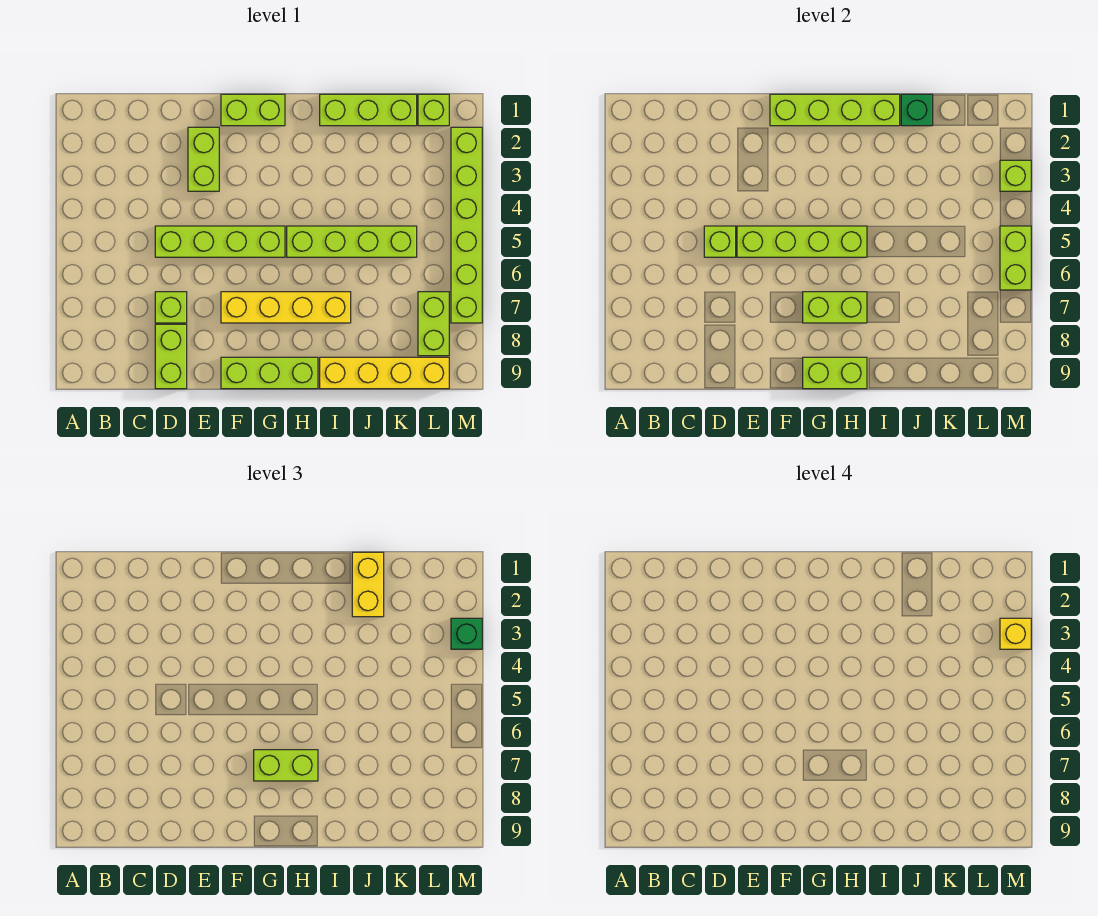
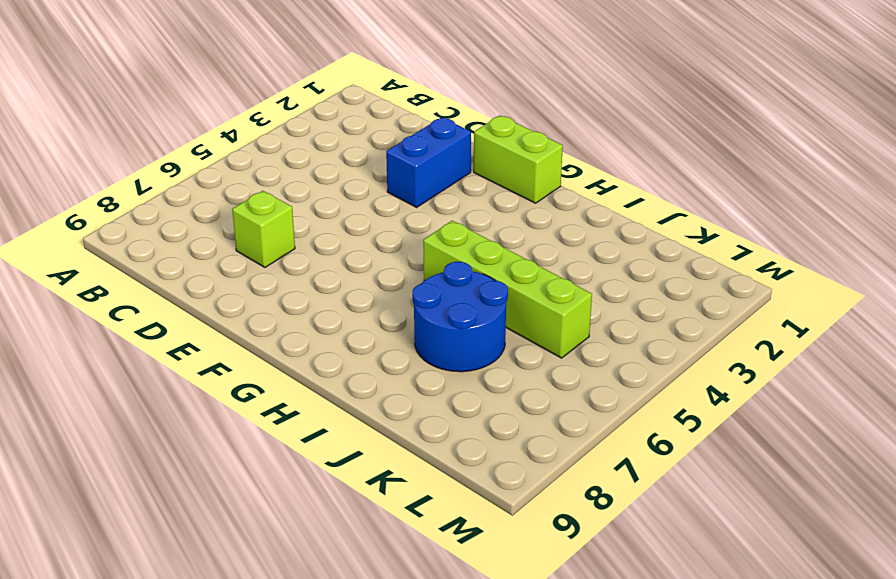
blue 1x2 brick [386,117,471,207] -> lime 1x2 brick [188,127,219,191]
blue 2x2 round brick [412,262,508,372] -> yellow 1x4 brick [221,292,351,323]
none -> lime 1x4 brick [155,226,285,257]
none -> lime 1x2 brick [155,324,187,389]
none -> lime 1x3 brick [221,357,318,389]

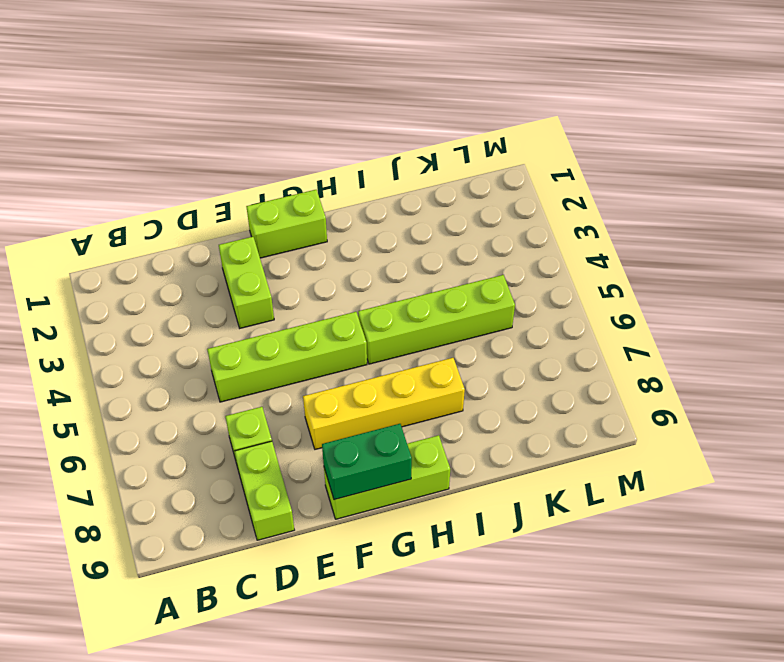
green 1x2 brick [322,424,412,500] -> lime 1x2 brick [803,357,867,389]
none -> lime 1x3 brick [320,94,417,126]
none -> yellow 1x4 brick [320,357,449,389]
none -> lime 1x1 brick [418,94,449,126]

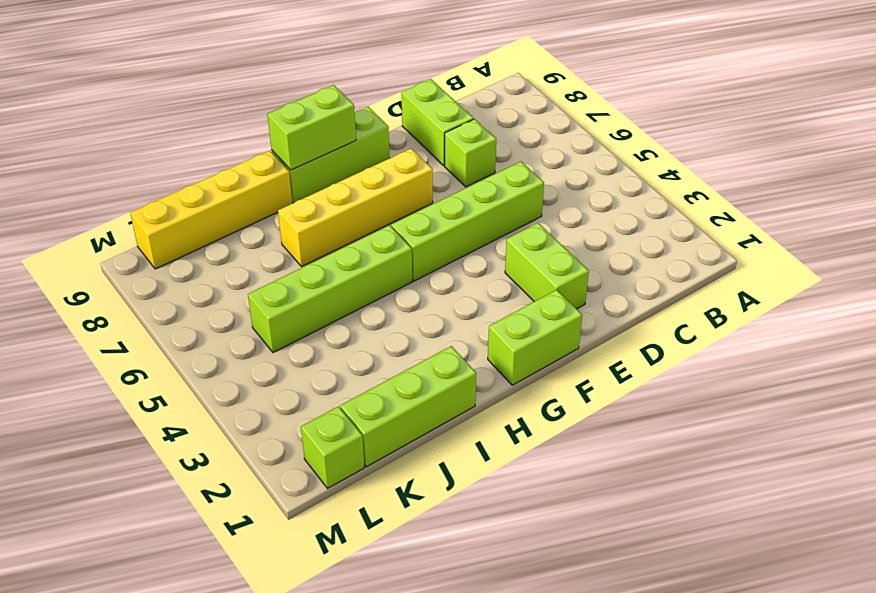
none -> lime 1x2 brick [418,292,449,356]
none -> lime 1x6 brick [451,127,482,323]
none -> lime 1x1 brick [704,226,736,257]

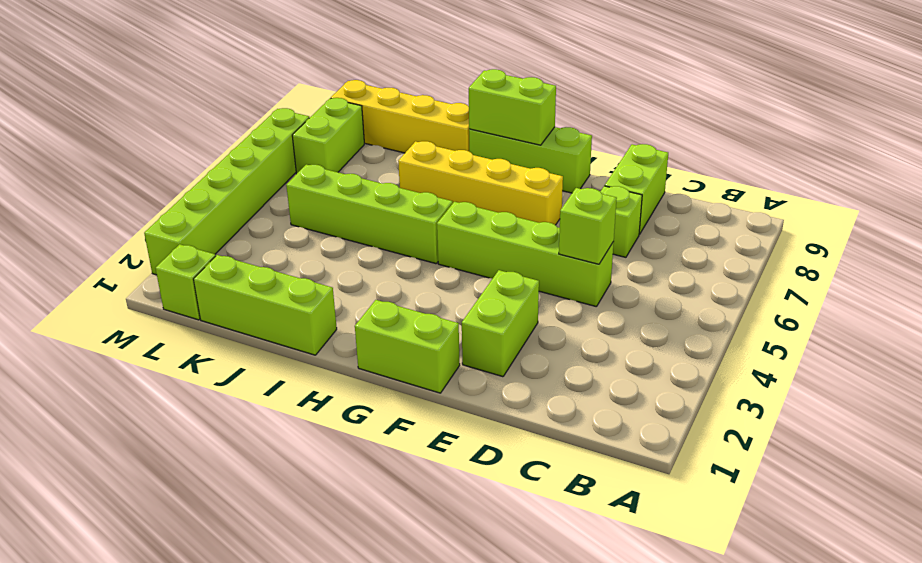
none -> lime 1x4 brick [737,226,867,257]
none -> lime 1x4 brick [770,94,900,126]
none -> lime 1x2 brick [803,292,867,323]

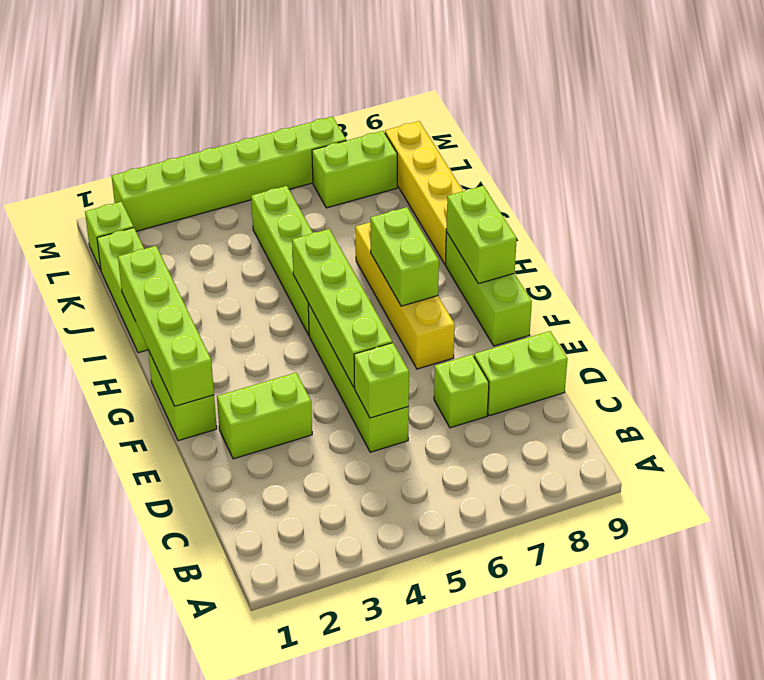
none -> green 1x1 brick [901,94,933,126]
none -> lime 1x1 brick [1000,160,1031,191]
none -> lime 1x2 brick [1000,226,1031,290]

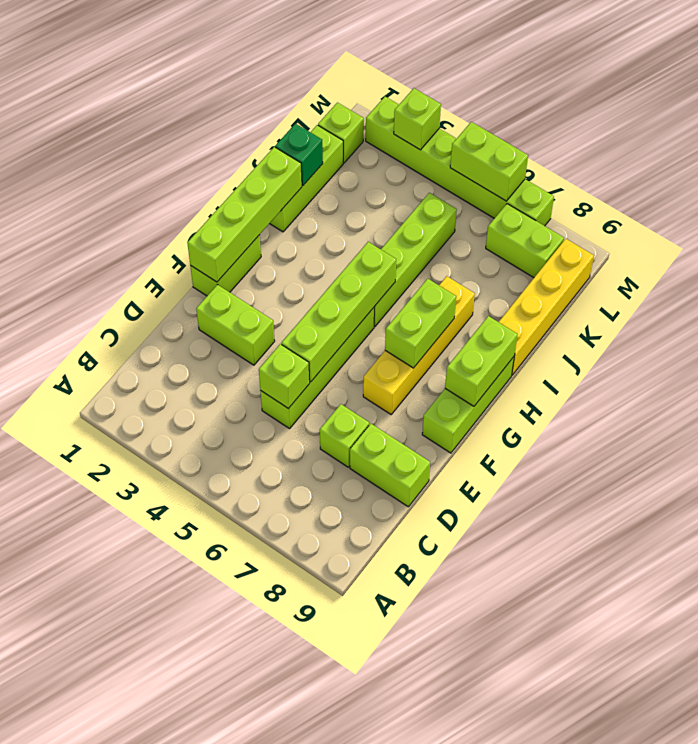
none -> lime 1x2 brick [254,750,318,781]
none -> yellow 1x2 brick [352,552,384,617]
none -> green 1x1 brick [451,618,482,649]

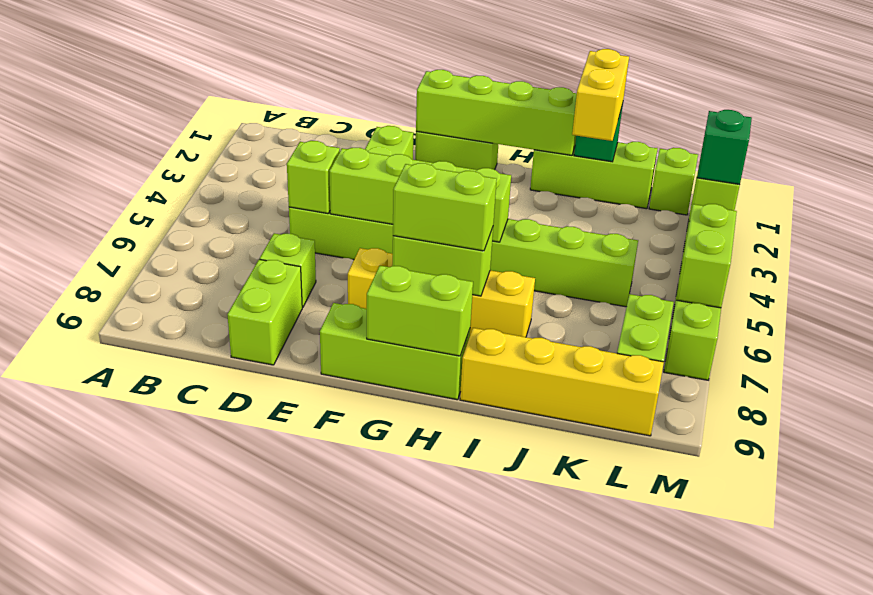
none -> yellow 1x1 brick [1000,618,1031,649]

